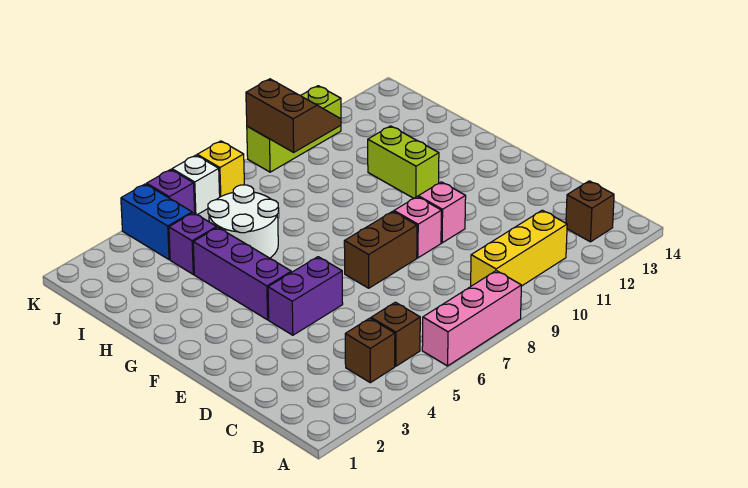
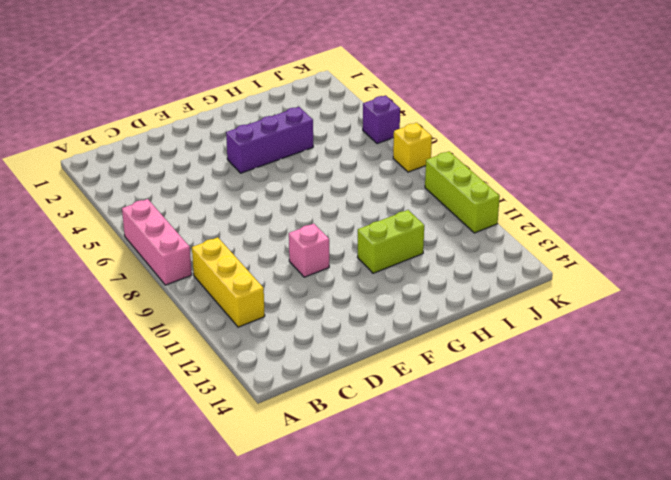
none -> brown 1x1 brick [345,318,395,383]
none -> brown 1x1 brick [371,302,420,366]
none -> brown 1x1 brick [566,181,614,242]

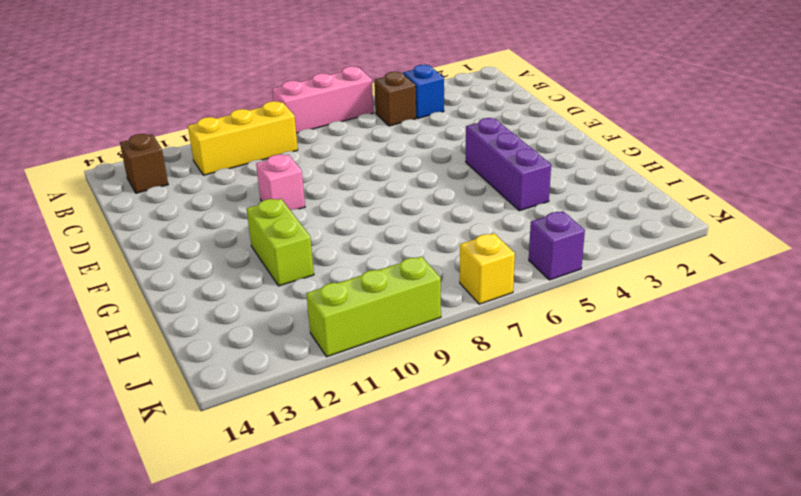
blue 1x1 brick [403,65,444,118] -> brown 1x1 brick [345,318,395,383]
none -> purple 1x2 brick [268,257,343,335]
none -> brown 1x2 brick [344,211,417,288]
none -> pink 1x1 brick [394,197,441,258]

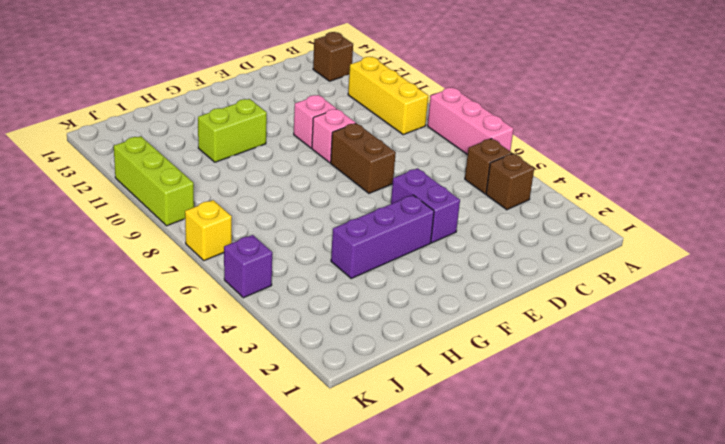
none -> white 2x2 round brick [208,185,278,258]
none -> purple 1x1 brick [169,213,217,274]
none -> blue 1x2 brick [121,184,192,260]

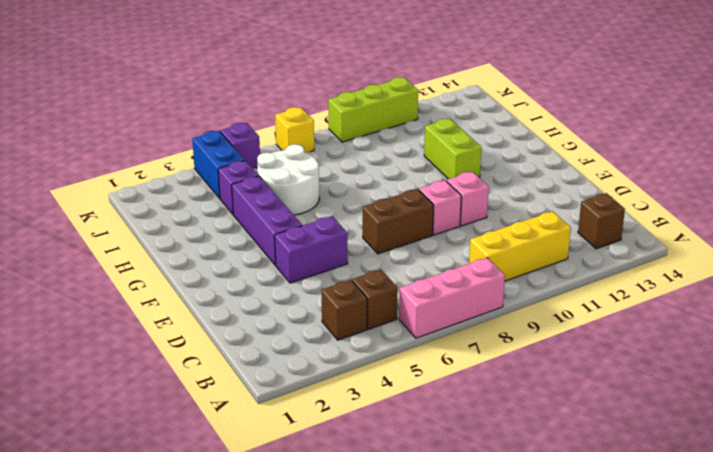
none -> white 1x1 brick [172,155,220,215]
none -> brown 2x2 slope [246,79,341,152]

